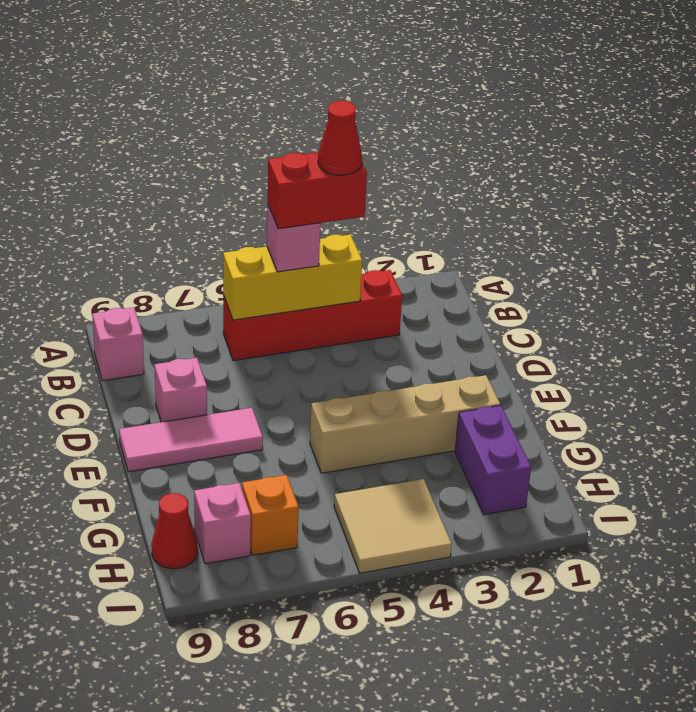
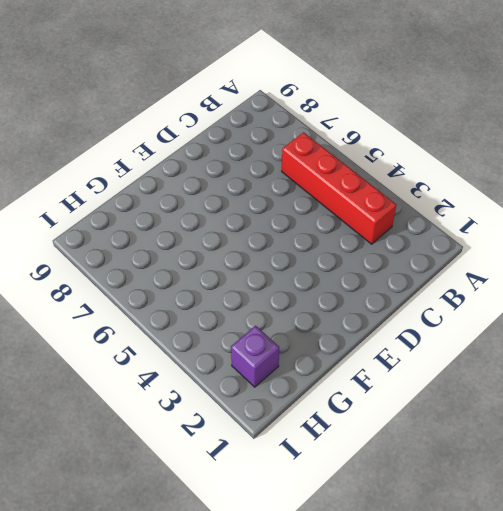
purple 1x1 brick [231,326,279,387] -> purple 1x2 brick [455,405,531,515]
none -> pink 1x1 brick [92,307,144,381]
none -> pink 1x1 brick [154,358,207,422]
none -> pink 1x3 tile [119,408,263,472]

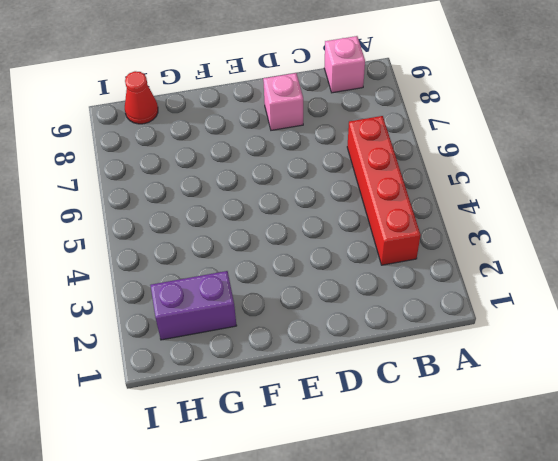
none -> pink 1x3 tile [119,408,263,472]
none -> tan 1x4 brick [310,375,500,473]
none -> tan 2x2 tile [334,479,452,573]

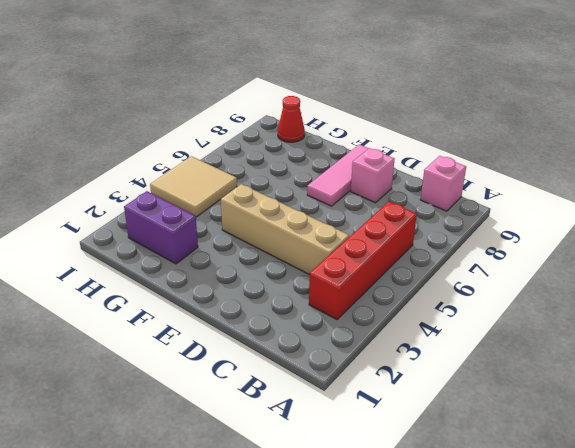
tan 1x4 brick [221,184,349,275] -> tan 1x4 brick turned to [310,375,500,473]
none -> orange 1x1 brick [242,475,299,555]
none -> pink 1x1 brick [194,483,251,564]
none -> yellow 1x3 brick [223,235,362,320]

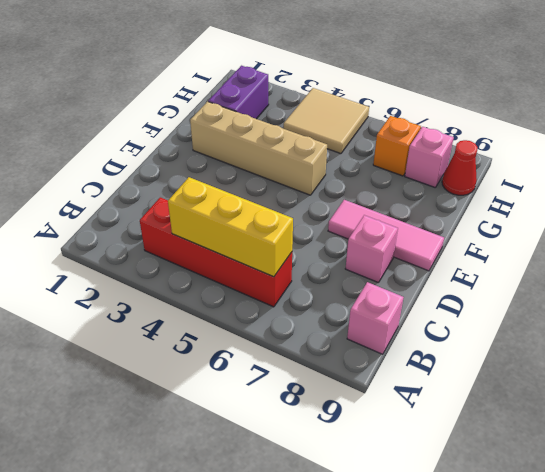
none -> pink 1x1 brick [267,206,320,272]
none -> red 1x2 brick [268,152,367,229]
none -> red 1x1 cone [318,101,362,175]

